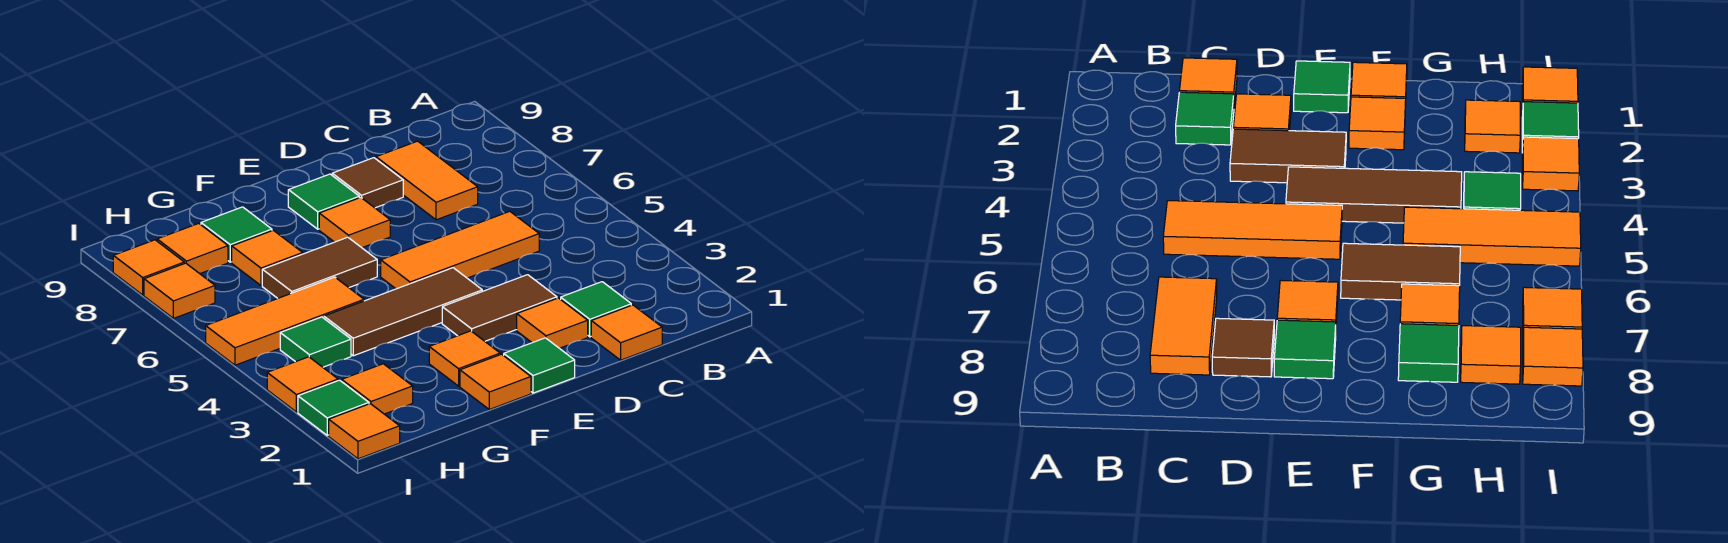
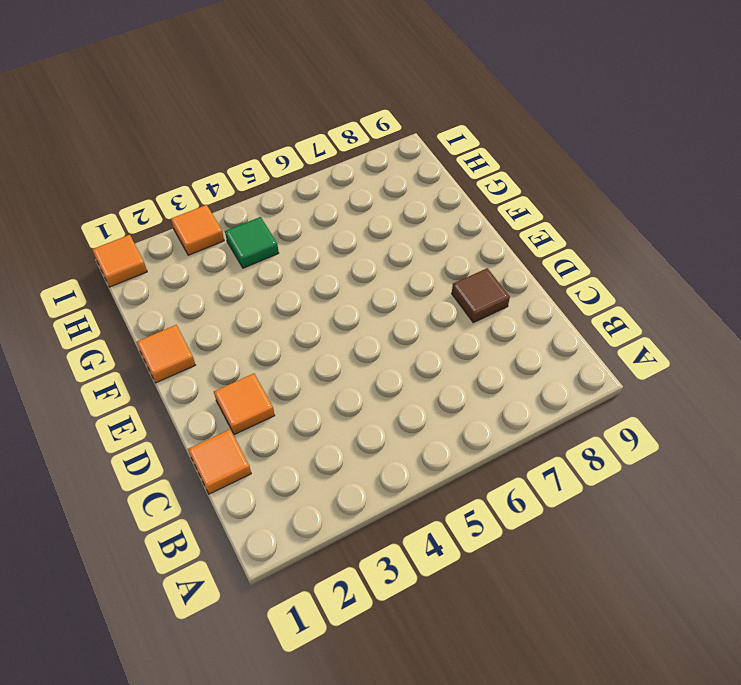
none -> green 1x1 tile [561,282,631,337]
none -> orange 1x3 tile [381,211,539,289]
none -> orange 1x2 tile [376,141,478,220]

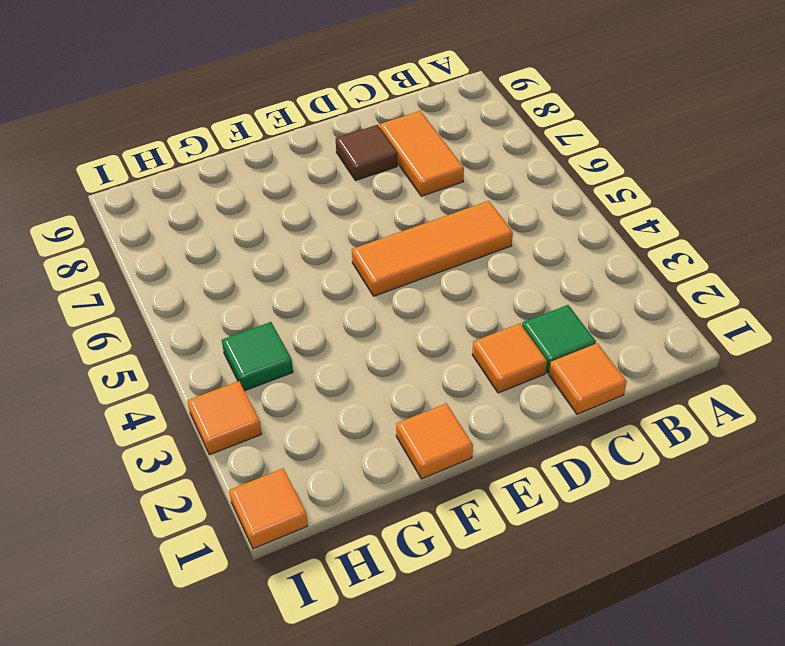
none -> brown 1x2 tile [442,275,557,341]
none -> green 1x1 tile [504,338,575,393]
none -> brown 1x3 tile [324,268,482,356]

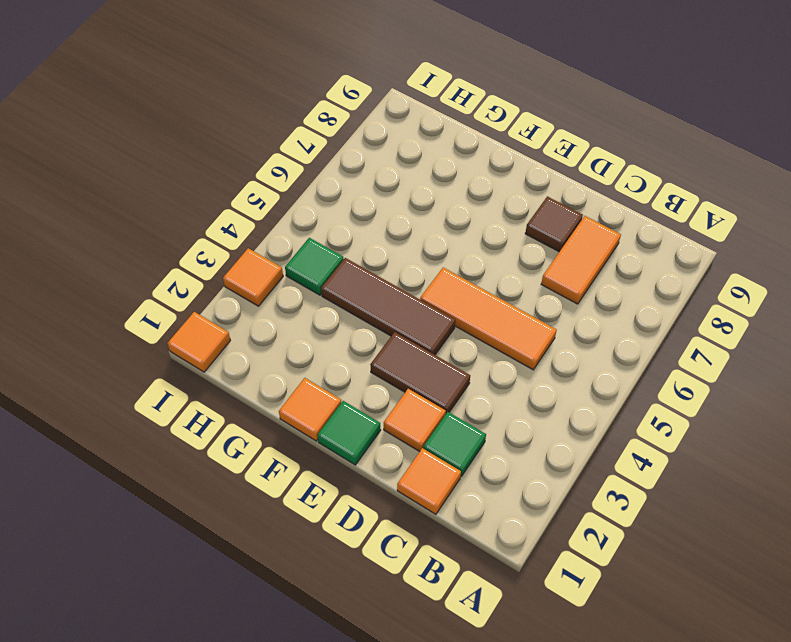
none -> orange 1x1 tile [319,198,390,248]
none -> green 1x1 tile [288,174,359,229]
none -> orange 1x1 tile [429,331,500,386]

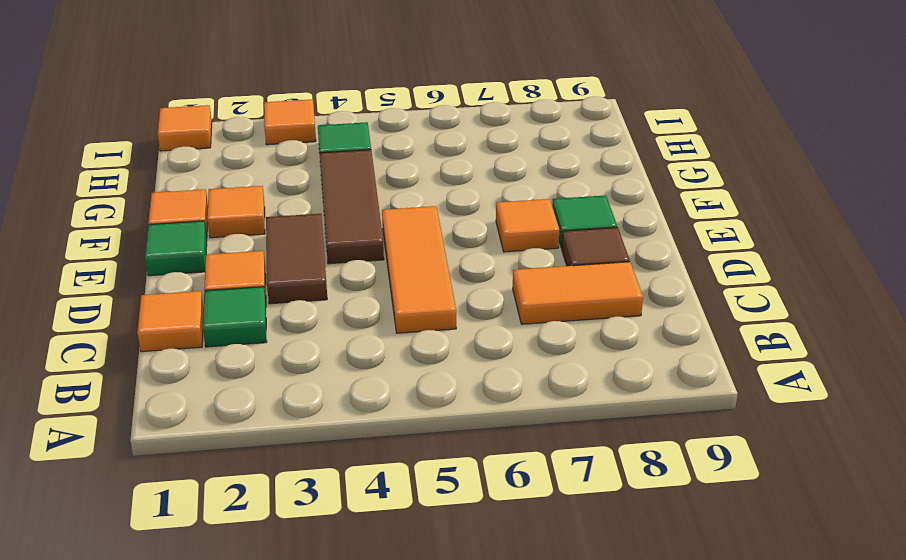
none -> brown 1x2 tile [262,237,377,298]
none -> orange 1x3 tile [206,277,364,365]
none -> orange 1x1 tile [232,230,303,286]

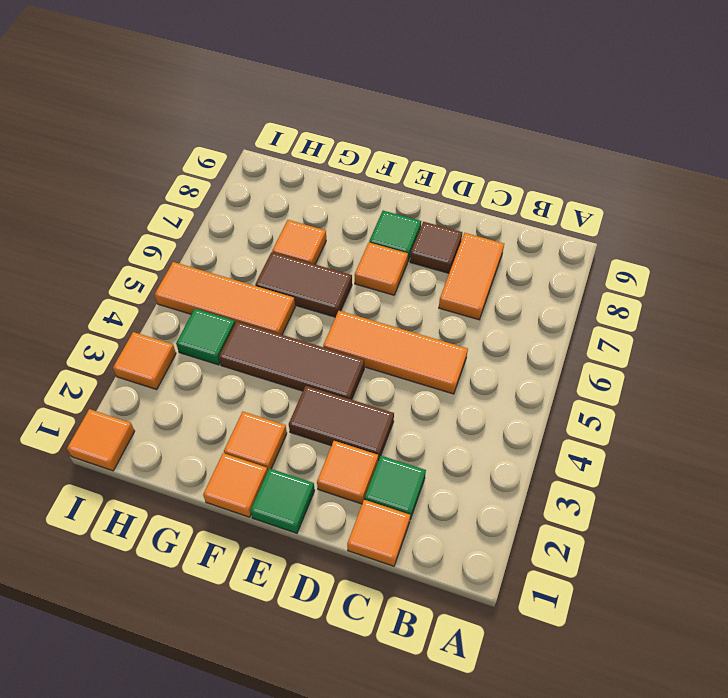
none -> green 1x1 tile [201,207,272,262]
none -> orange 1x1 tile [342,364,413,414]
none -> orange 1x1 tile [157,223,228,274]

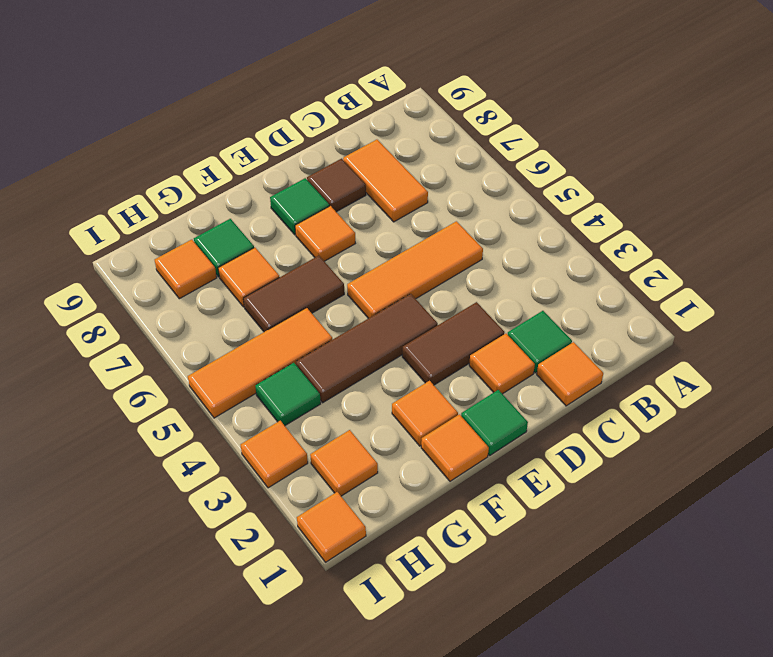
none -> green 1x1 tile [298,380,369,435]
none -> orange 1x1 tile [144,263,215,318]
none -> orange 1x1 tile [113,240,184,295]

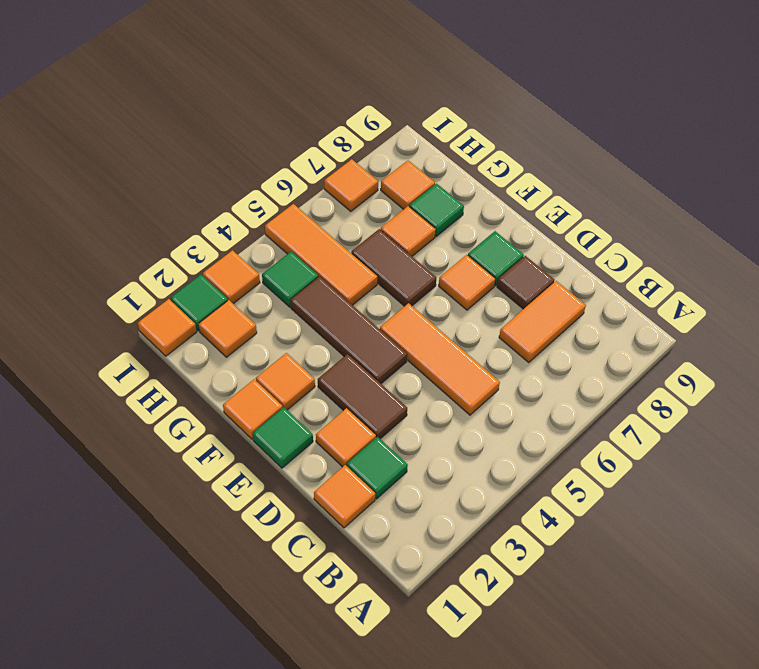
none -> orange 1x1 tile [113,240,184,295]

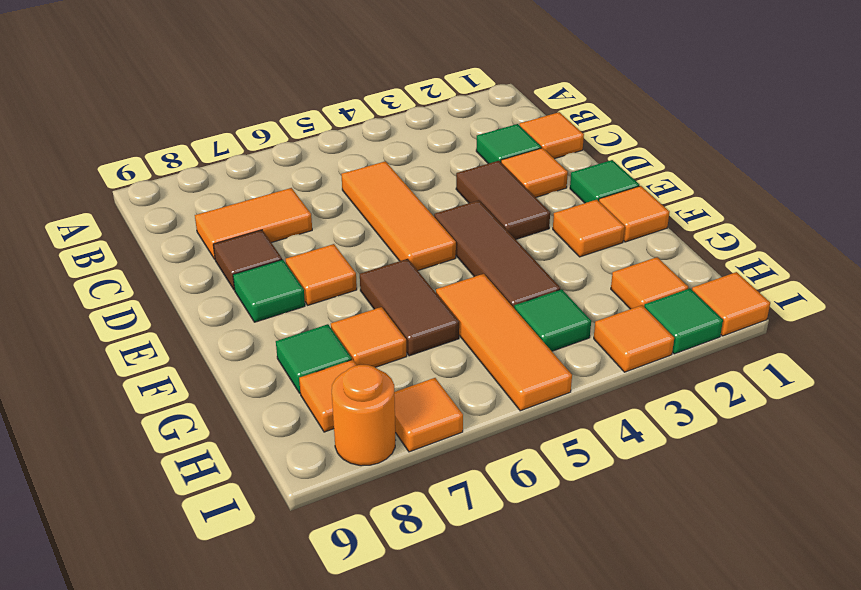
orange 1x1 round brick [332,365,395,466] -> orange 1x1 tile [113,240,184,295]

